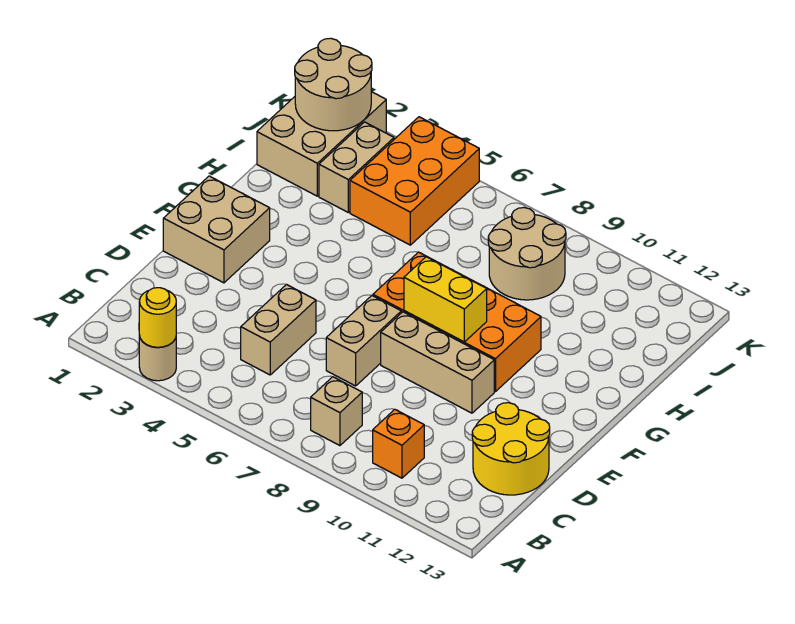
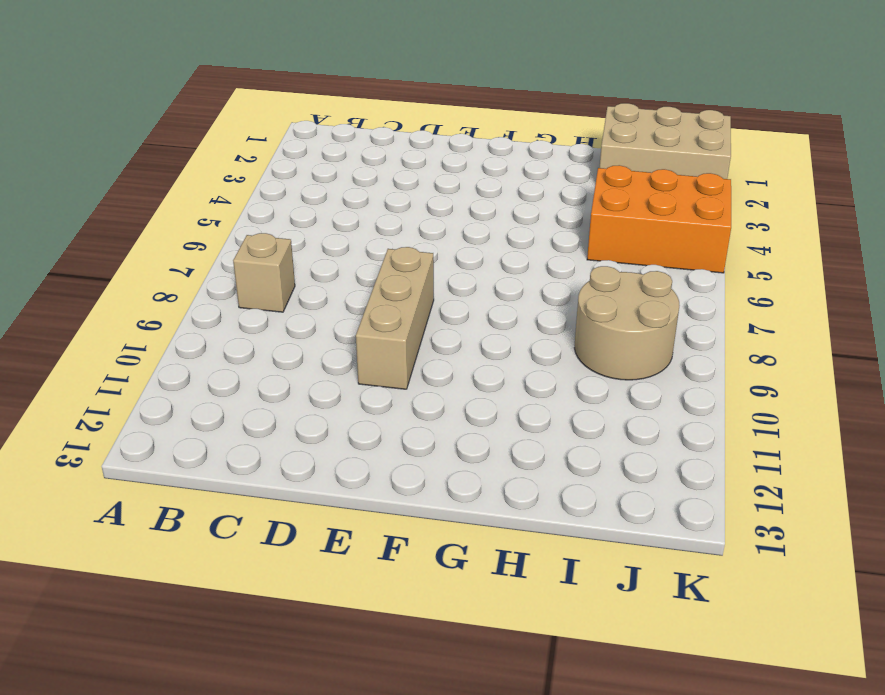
none -> tan 1x1 round brick [139,335,176,381]
none -> orange 1x1 brick [373,409,424,478]
none -> tan 1x2 brick [241,285,316,375]

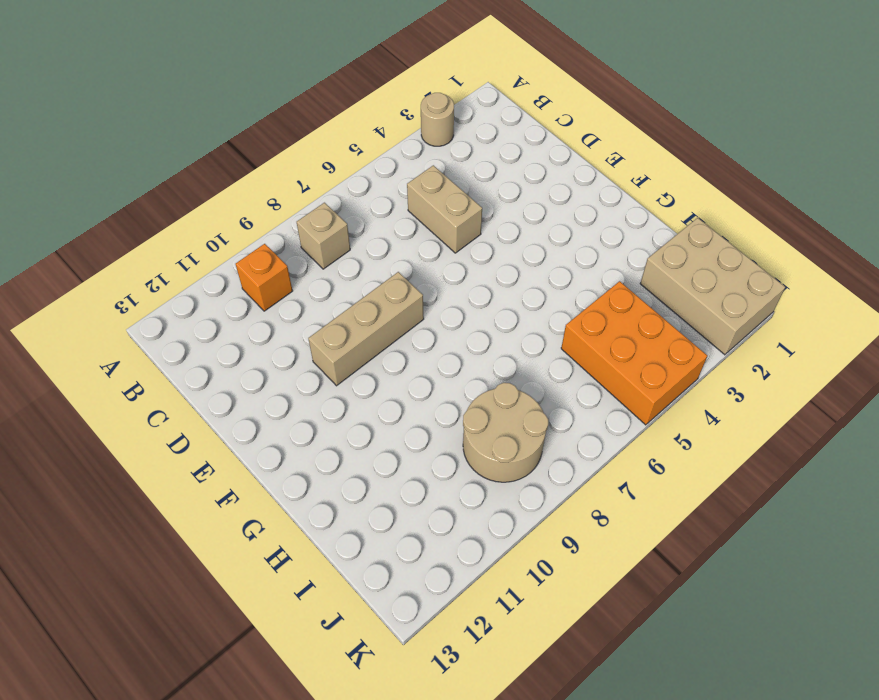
none -> yellow 2x2 round brick [472,403,550,495]
none -> tan 1x2 brick [326,296,401,386]
none -> tan 2x2 brick [163,176,270,283]

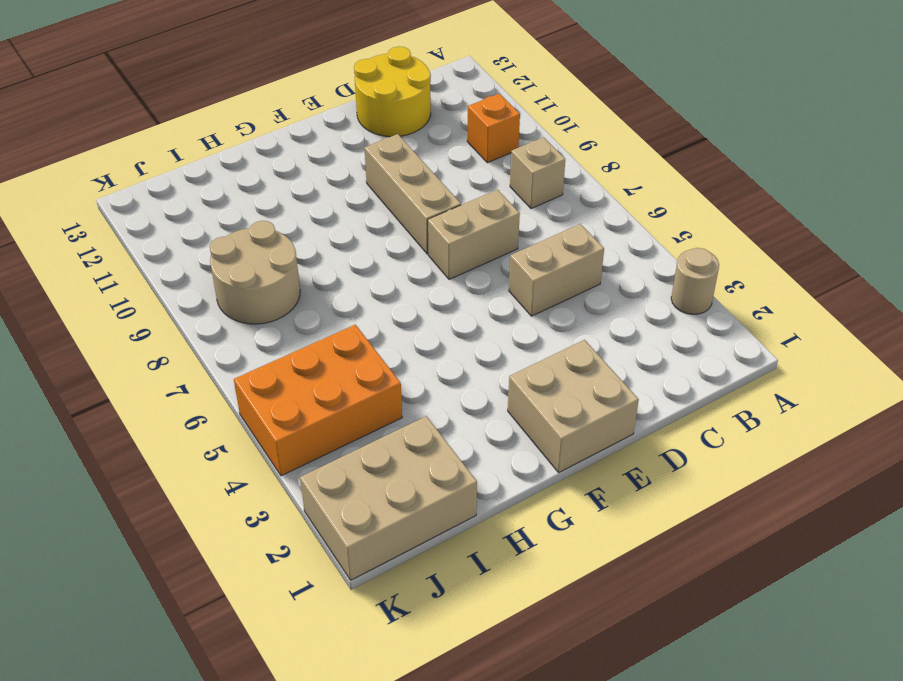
none -> orange 2x4 brick [373,252,541,392]
none -> tan 1x2 brick [319,122,394,212]
none -> yellow 1x1 round brick [139,288,176,347]

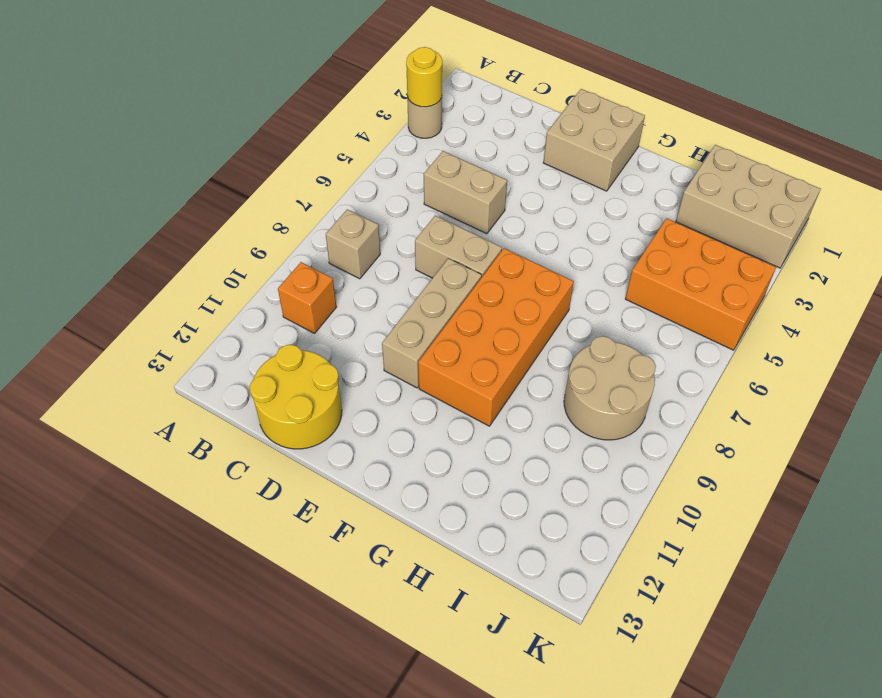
none -> tan 1x2 brick [319,122,394,212]
none -> yellow 1x2 brick [404,257,487,342]
none -> tan 2x2 round brick [295,38,372,131]

